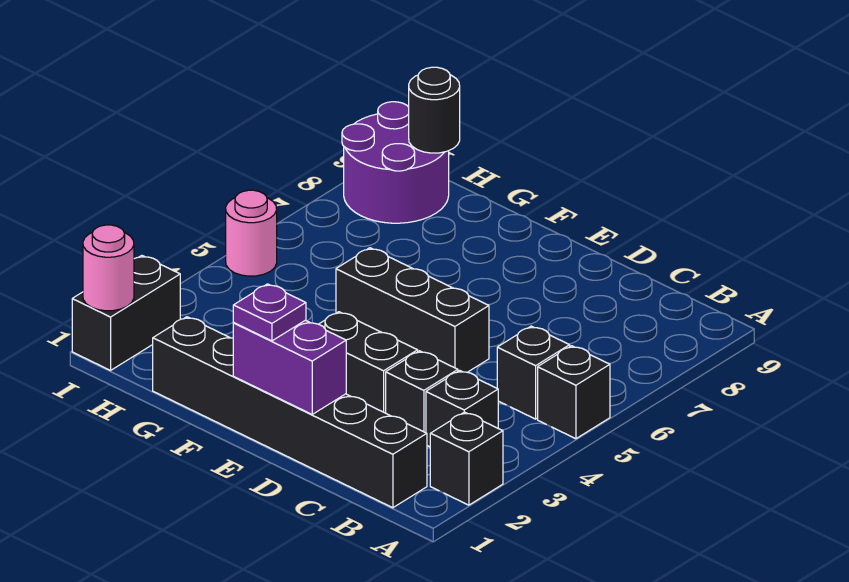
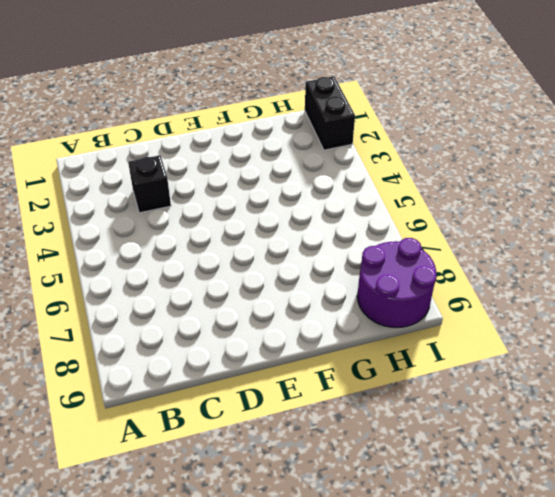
none -> black 1x1 brick [430,412,503,505]
none -> black 1x1 brick [538,346,610,439]
none -> black 1x6 brick [153,317,427,508]

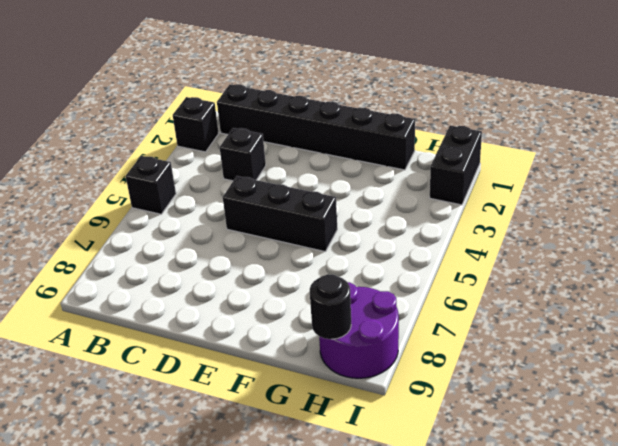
none -> black 1x1 brick [426,371,498,447]
none -> black 1x1 brick [497,326,570,419]
none -> black 1x2 brick [319,312,418,413]

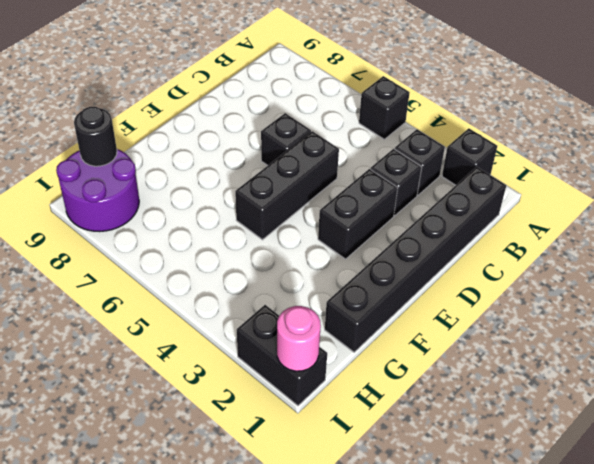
black 1x1 brick [261,113,311,166] -> black 1x1 brick moved to [497,326,570,419]
none -> pink 1x1 round brick [226,190,277,276]
none -> purple 1x2 brick [233,320,346,414]
none -> purple 1x1 plate [233,284,306,341]

